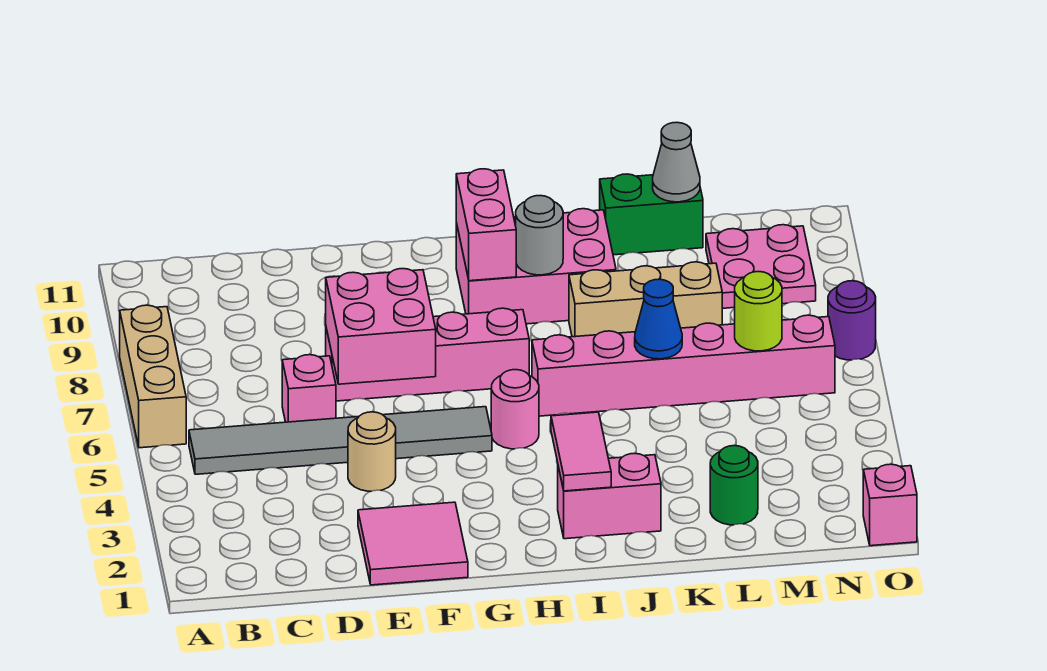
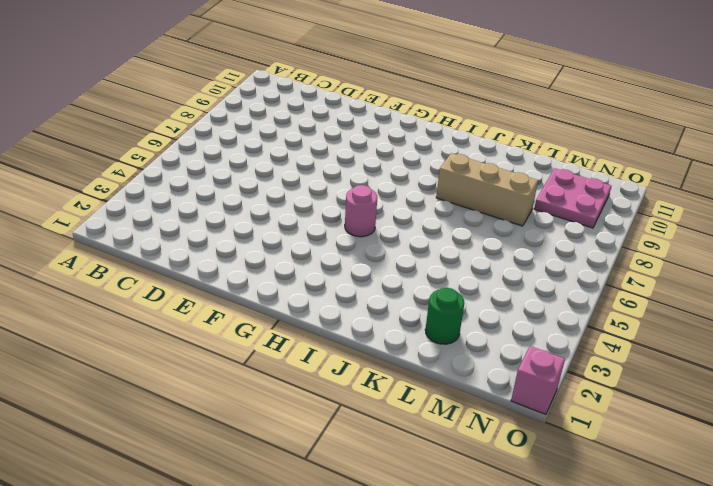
none -> tan 1x3 brick [120,305,186,448]
none -> grey 1x6 tile [189,407,492,474]
none -> pink 1x1 brick [282,355,336,422]

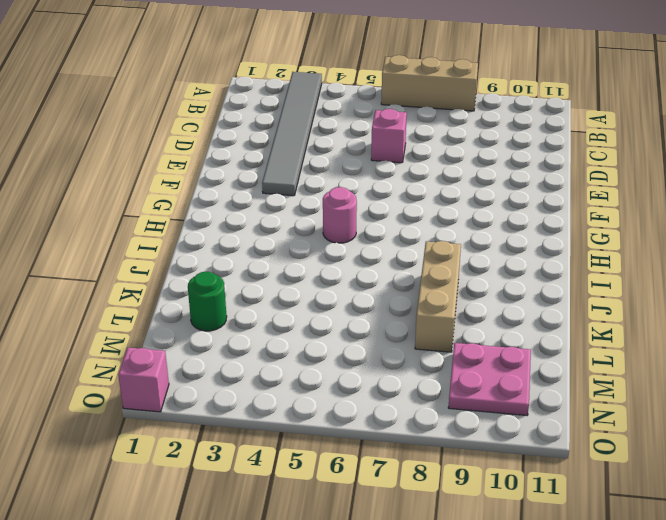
grey 1x6 tile [262,72,322,196] -> grey 1x6 tile moved to [189,407,492,474]
none -> pink 2x2 tile [358,502,468,585]
none -> tan 1x1 round brick [348,412,396,491]
none -> pink 1x4 brick [326,308,529,401]

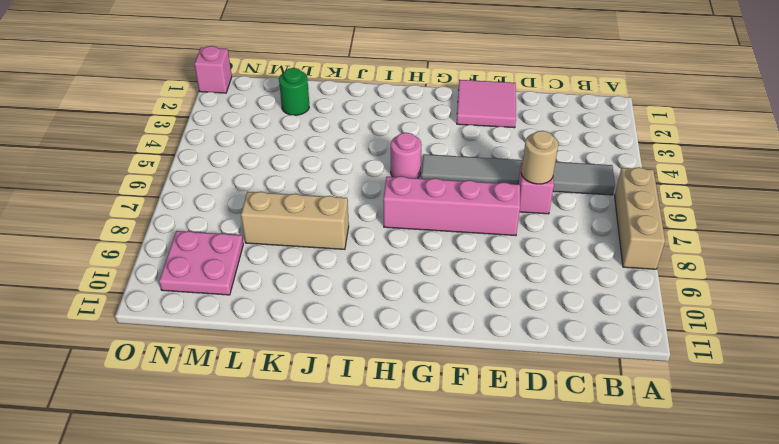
tan 1x1 round brick [521,131,558,184] -> tan 1x1 round brick moved to [348,412,396,491]
none -> pink 2x3 brick [456,209,616,324]
none -> pink 1x2 brick [558,454,661,539]
none -> pink 1x6 brick [532,315,835,416]

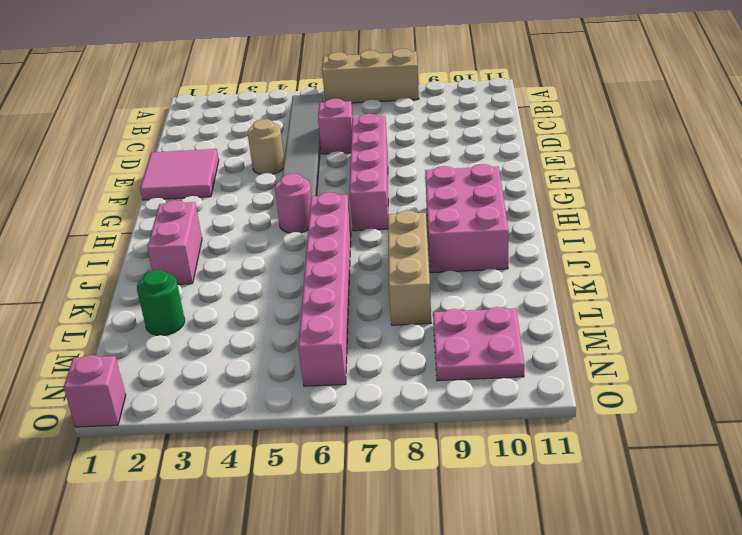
none -> green 1x2 brick [600,174,703,255]
none -> purple 1x1 round brick [828,281,876,360]
none -> pink 2x2 brick [326,269,436,384]

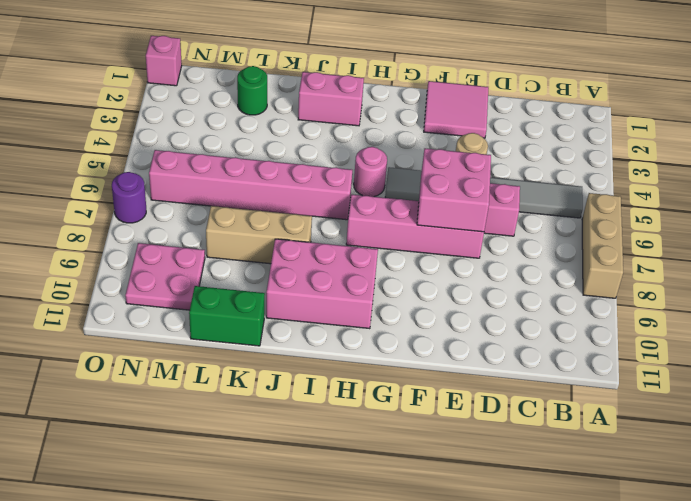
none -> pink 1x2 brick [456,169,516,281]
none -> pink 1x2 tile [551,412,611,491]
none -> grey 1x1 round brick [516,196,563,275]

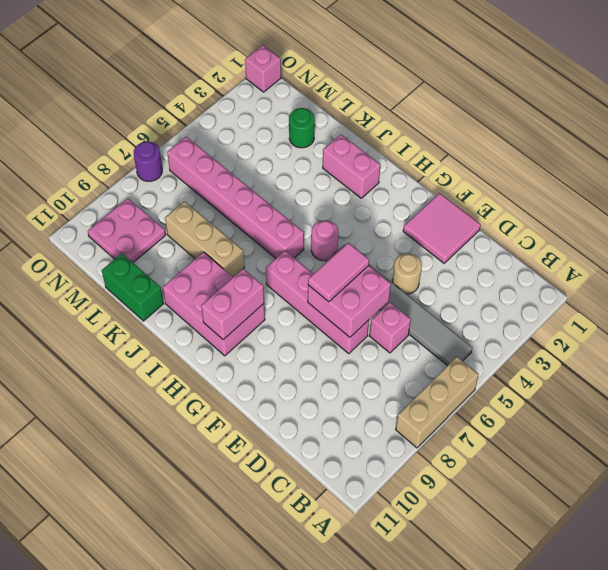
pink 1x2 tile [308,243,369,302] -> pink 1x2 tile moved to [551,412,611,491]
none -> grey 1x1 round brick [516,196,563,275]
none -> blue 1x1 cone [635,279,682,359]
none -> grey 1x1 cone [653,122,700,202]

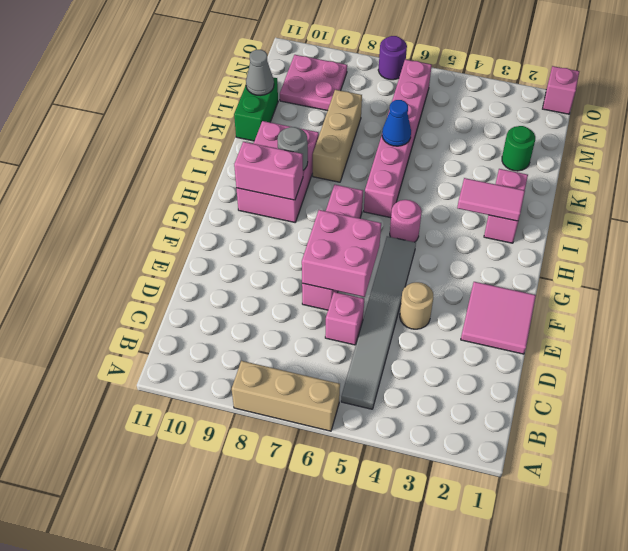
none -> lime 1x1 round brick [735,272,782,351]

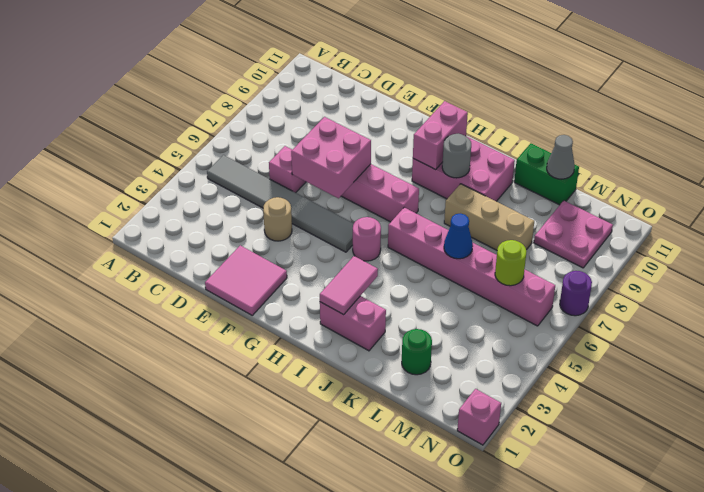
none -> tan 1x3 brick [120,305,186,448]

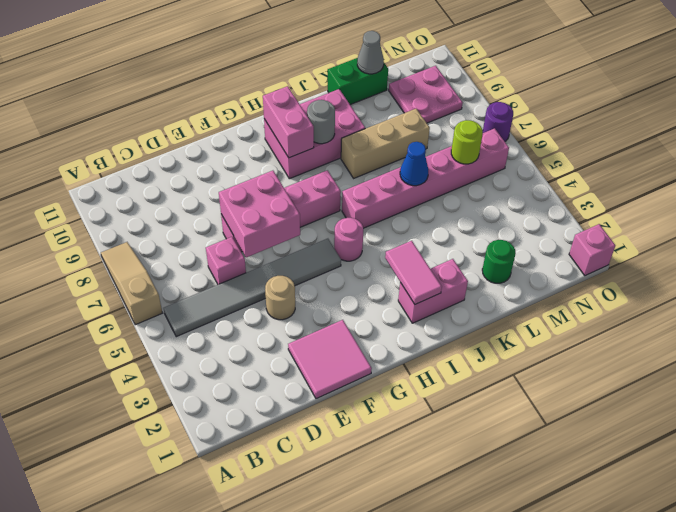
tan 1x3 slope [101,242,162,325] -> tan 1x3 brick [120,305,186,448]

